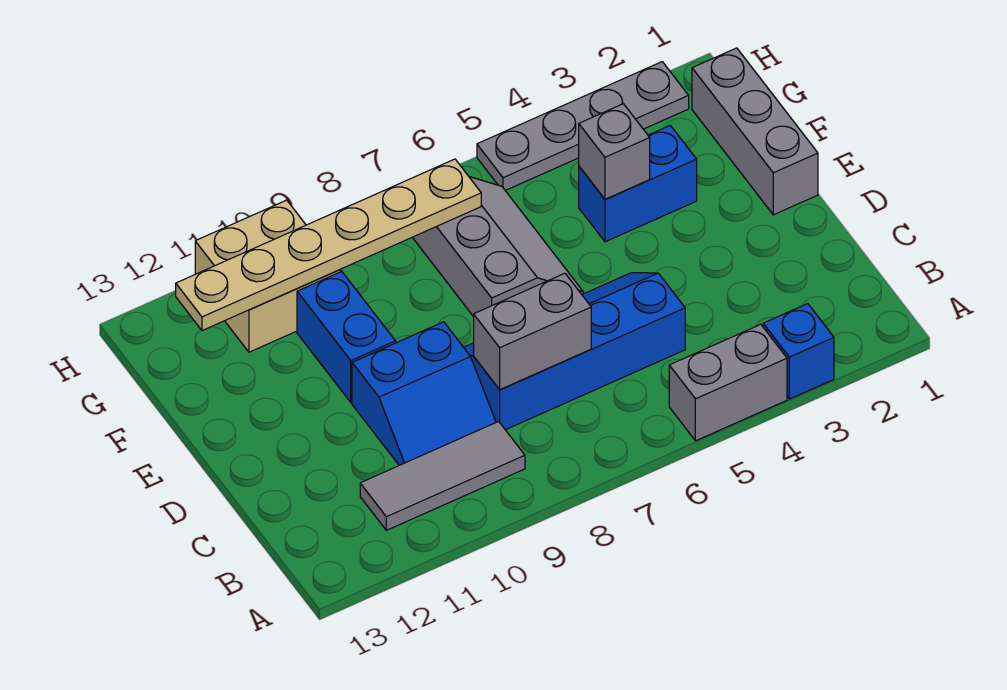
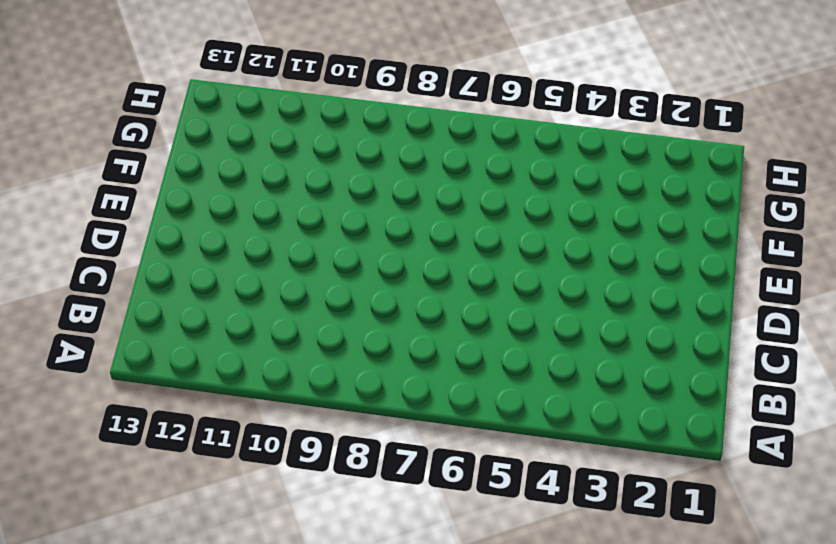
none -> blue 1x1 brick [763,304,834,399]
none -> grey 1x2 brick [669,324,787,441]
none -> grey 1x3 tile [360,421,525,530]

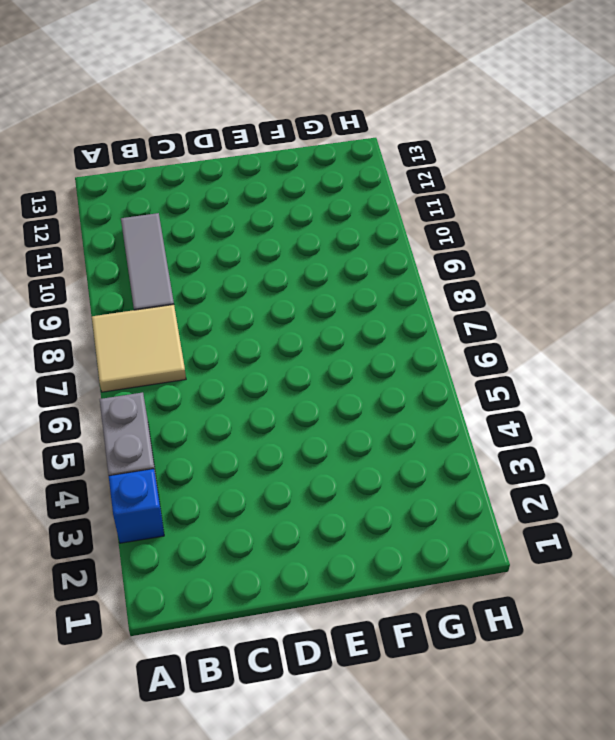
tan 2x2 tile [92,305,186,392] -> none
none -> blue 2x4 slope [464,273,685,430]
none -> blue 2x2 slope [352,322,496,465]
none -> grey 1x3 brick [692,48,818,215]

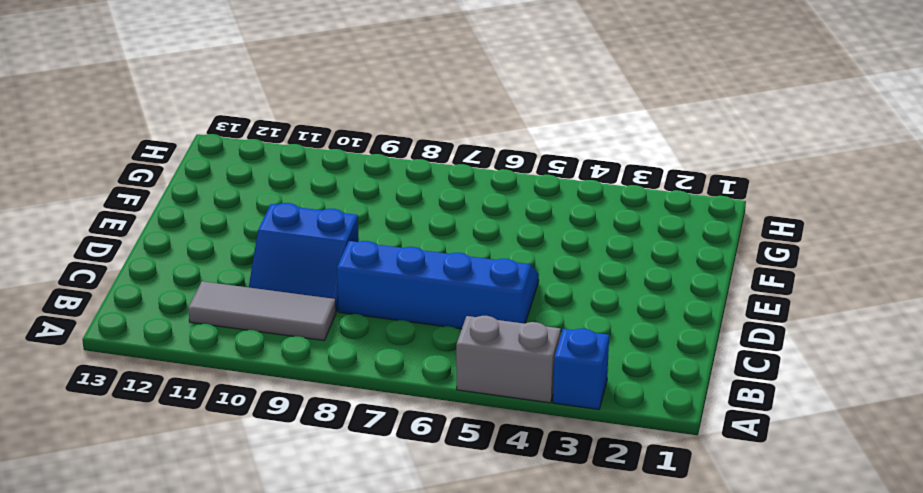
none -> grey 1x3 brick [692,48,818,215]
none -> grey 2x3 slope [412,177,583,317]
none -> blue 1x2 brick [297,271,396,403]

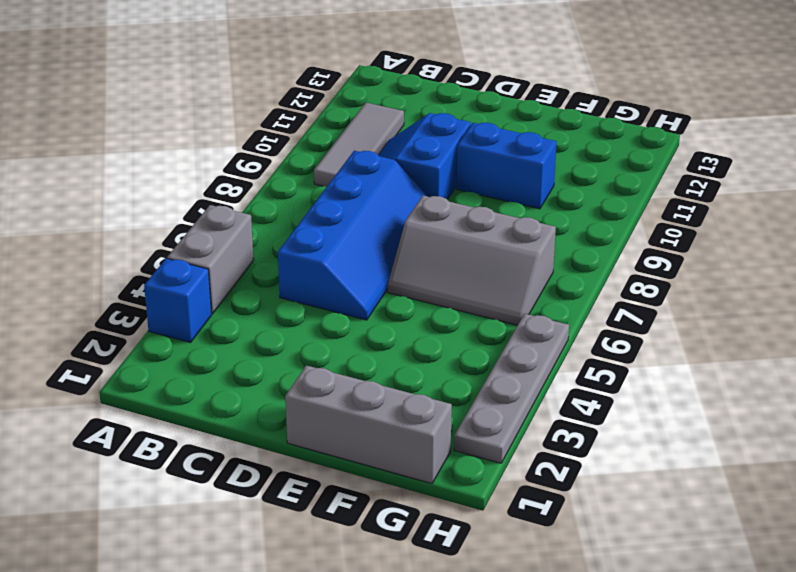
none -> blue 1x2 brick [579,125,697,242]
none -> tan 2x2 brick [195,200,341,352]
none -> grey 1x2 brick [474,273,591,390]

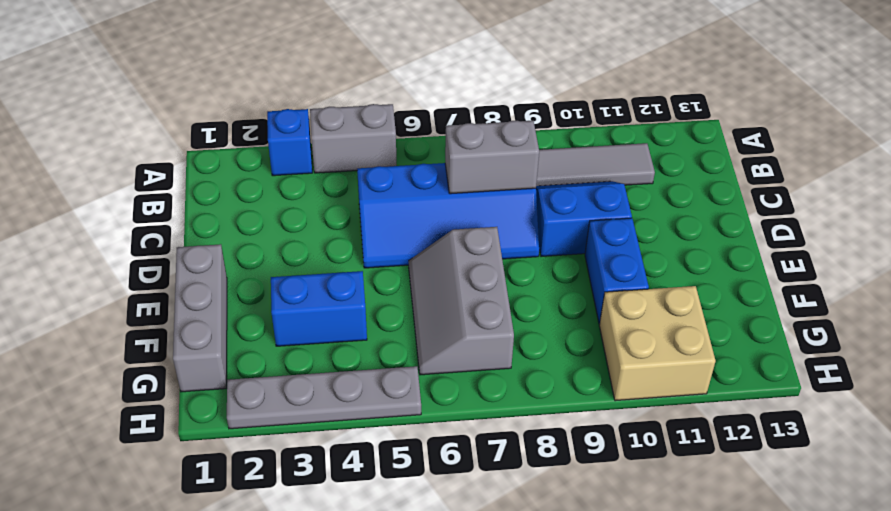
none -> grey 1x1 brick [579,104,650,199]
none -> tan 1x6 plate [176,159,481,331]

